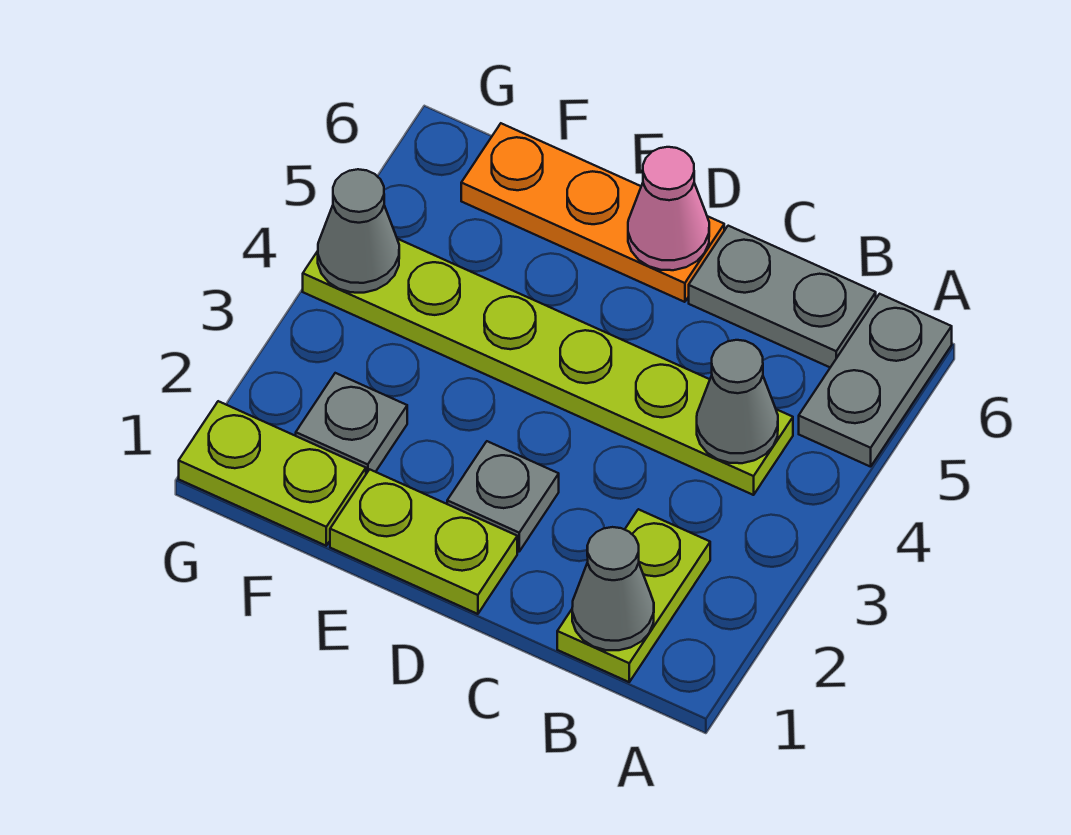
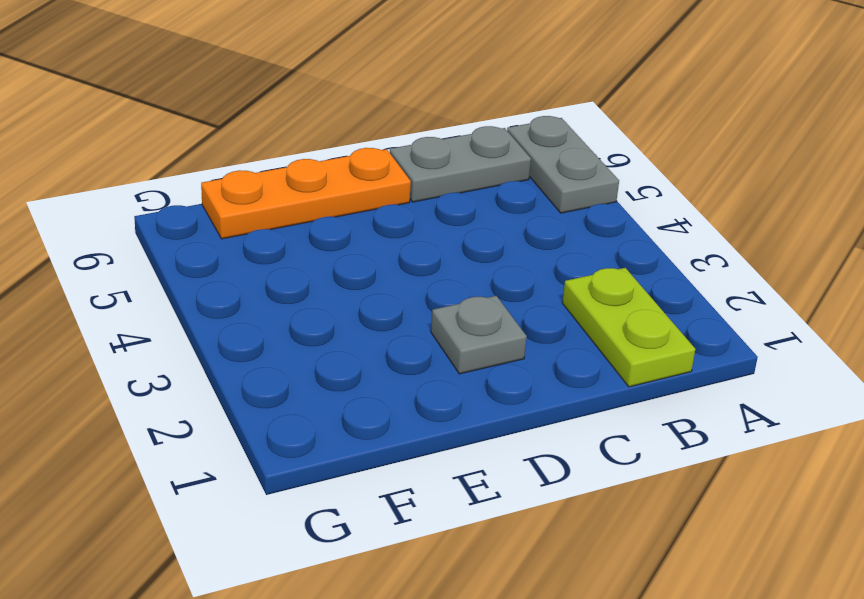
none -> lime 1x6 plate [303,239,793,495]
none -> lime 1x2 plate [330,469,517,614]
none -> lime 1x2 plate [179,401,366,546]

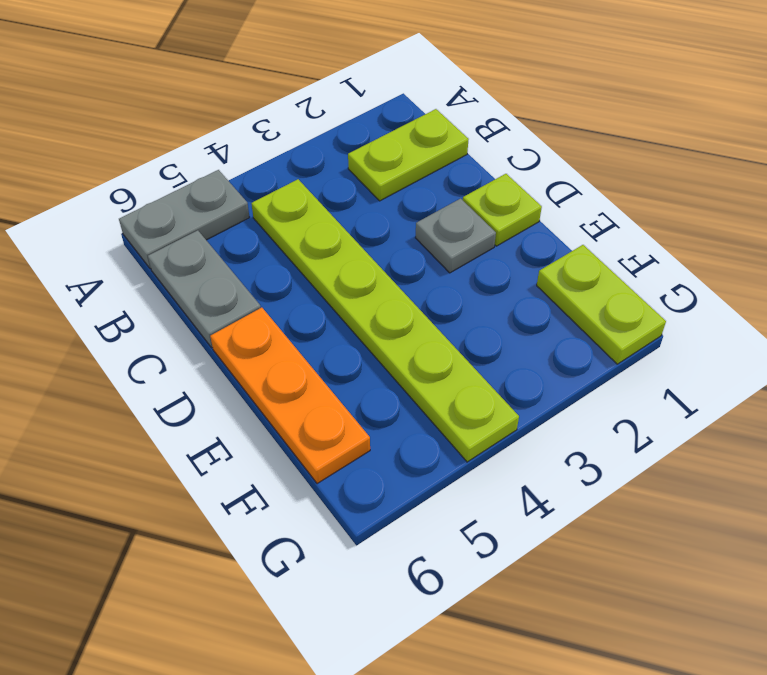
lime 1x1 plate [463,174,542,246] -> lime 1x2 plate [330,469,517,614]
none -> grey 1x1 plate [296,373,407,474]
none -> grey 1x1 cone [572,527,654,650]
none -> grey 1x1 cone [697,340,778,463]

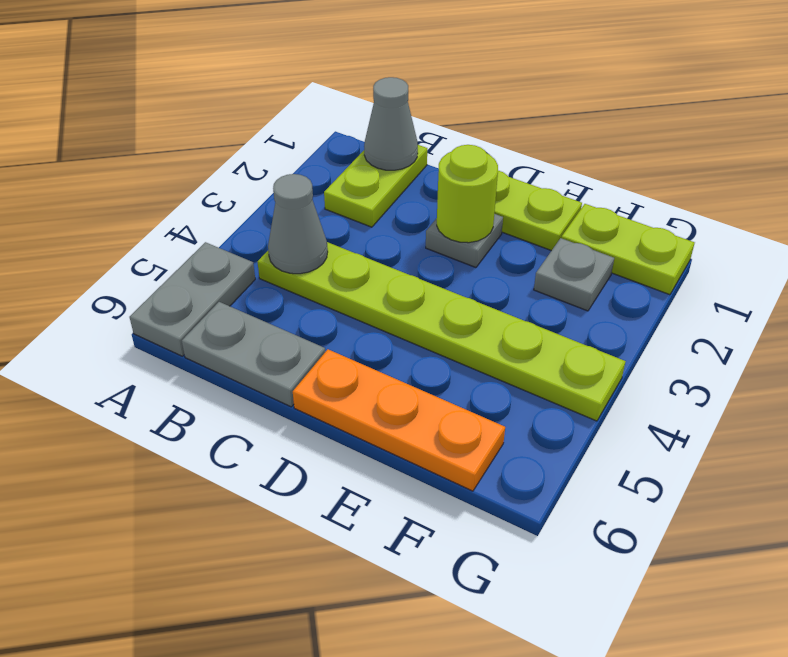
lime 1x1 round brick [437,145,498,243] -> none
none -> pink 1x1 cone [628,147,709,270]
none -> grey 1x1 cone [318,169,399,293]

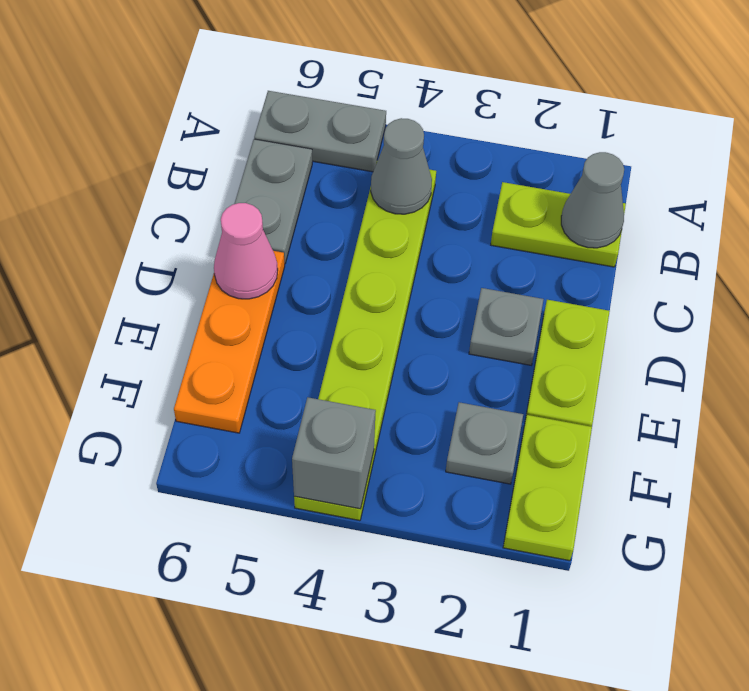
grey 1x1 brick [292,397,376,509] -> grey 1x1 cone [318,169,399,293]

